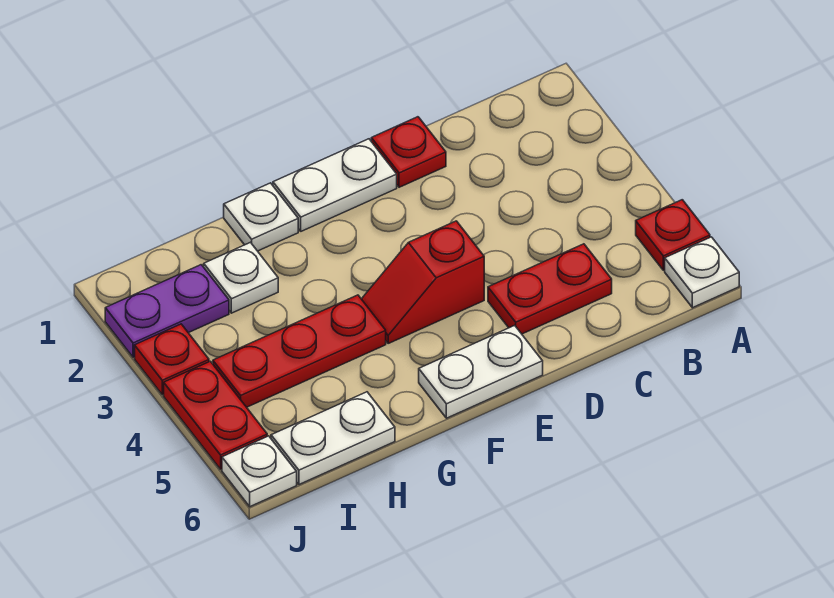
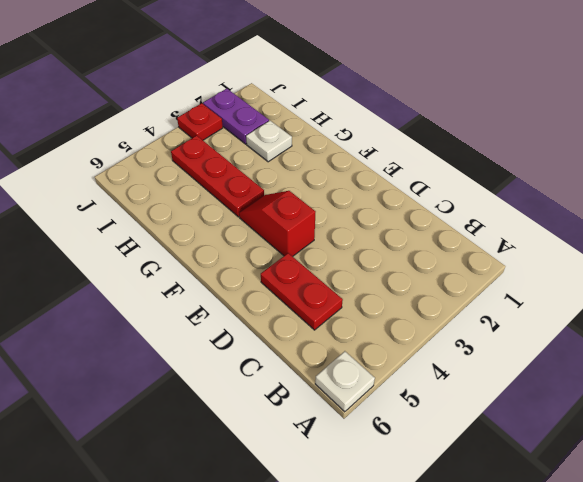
none -> red 1x1 plate [636,200,710,270]
none -> red 1x1 plate [371,117,446,187]
none -> white 1x2 plate [273,139,397,231]

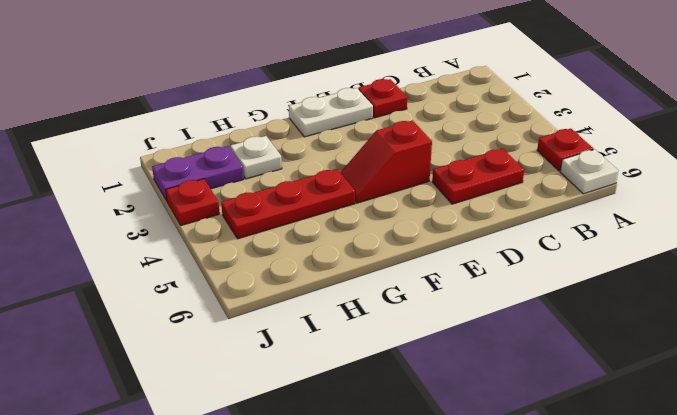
none -> white 1x2 plate [419,325,543,418]
none -> white 1x1 plate [224,183,298,251]
none -> white 1x2 plate [271,392,395,485]

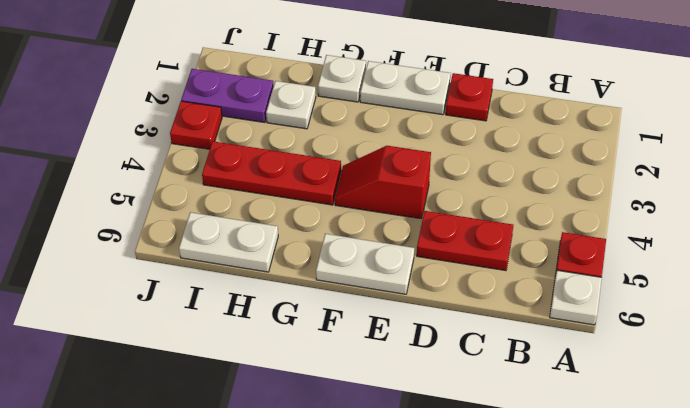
none -> red 1x2 plate [164,361,267,469]
none -> white 1x1 plate [222,436,297,507]

